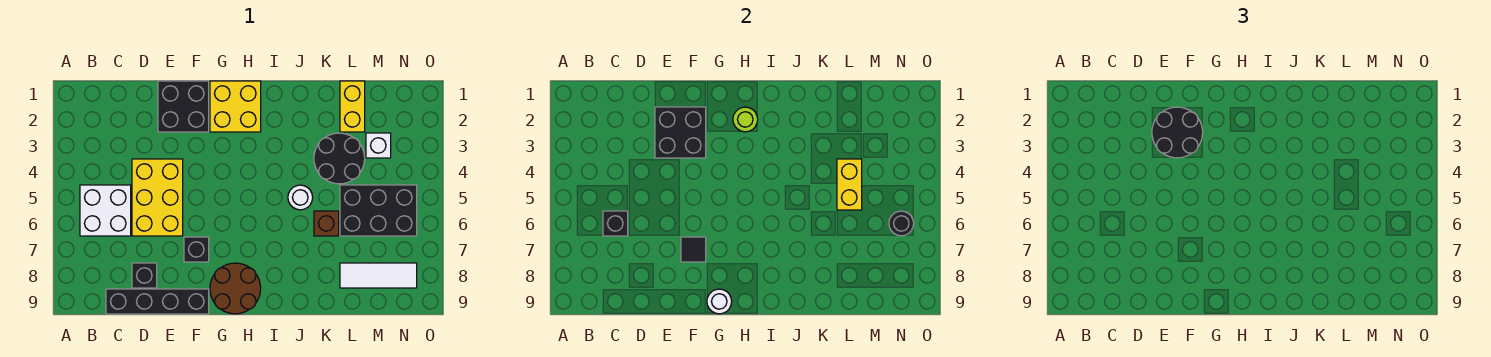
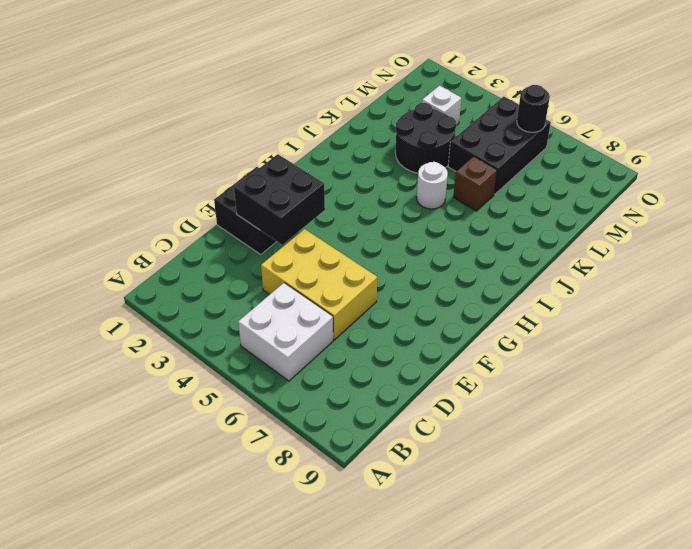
none -> black 1x4 brick [106,289,209,314]
none -> black 1x1 brick [132,263,157,288]
none -> black 1x1 brick [184,237,209,262]

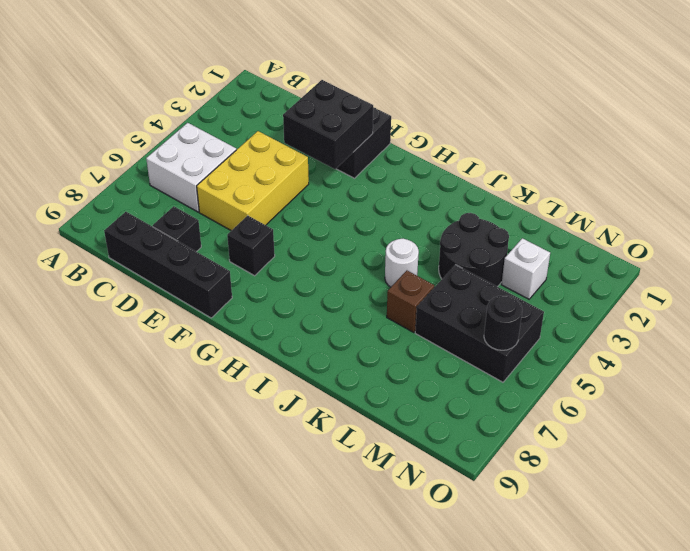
none -> yellow 2x2 brick [210,81,261,132]
none -> brown 2x2 round brick [210,263,261,314]
none -> yellow 1x2 brick [340,81,365,132]

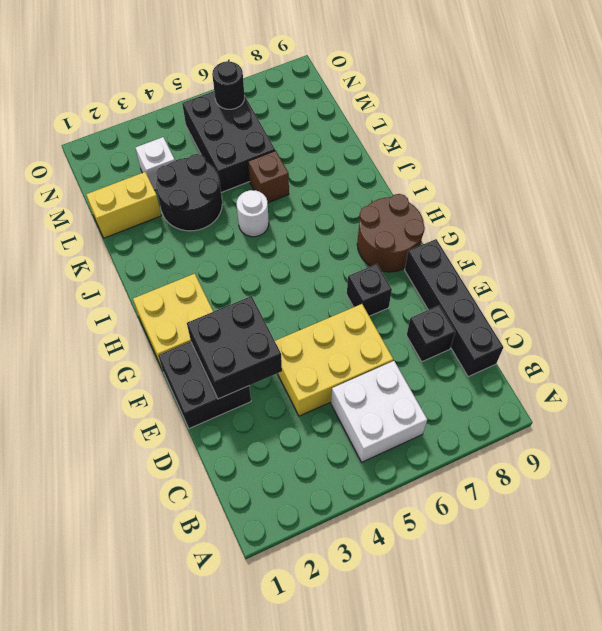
none -> white 1x3 tile [340,263,417,288]
none -> black 1x1 brick [603,211,628,236]
none -> black 1x1 tile [681,237,706,262]

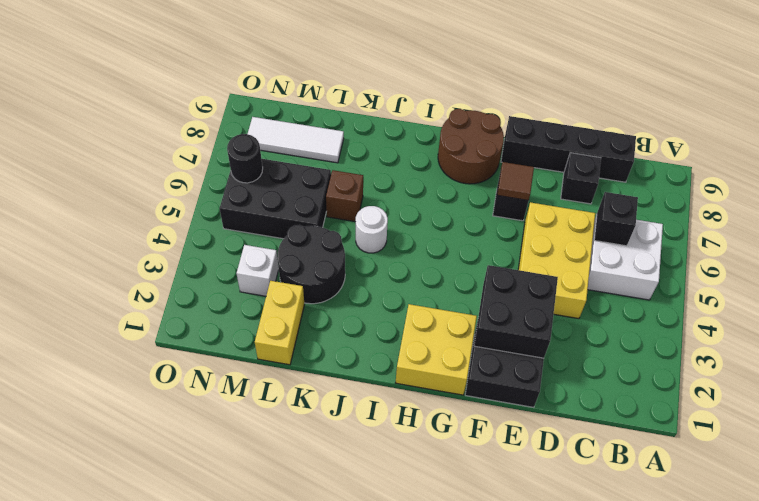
brown 1x1 tile [497,162,534,200] -> black 1x1 tile [681,237,706,262]
none -> white 1x1 round brick [707,289,732,314]
none -> lime 1x1 round brick [733,107,758,132]
none -> yellow 1x2 brick [837,159,862,210]

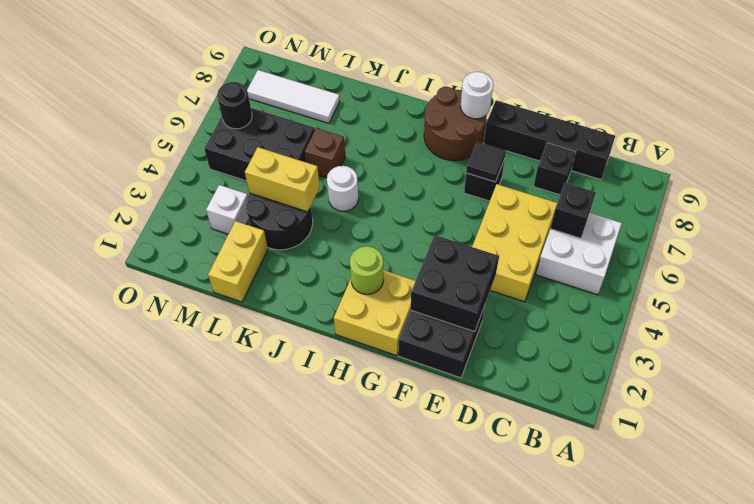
yellow 1x2 brick [245,147,320,212] -> yellow 1x2 brick turned to [837,159,862,210]
none -> black 2x2 round brick [1152,107,1203,158]

